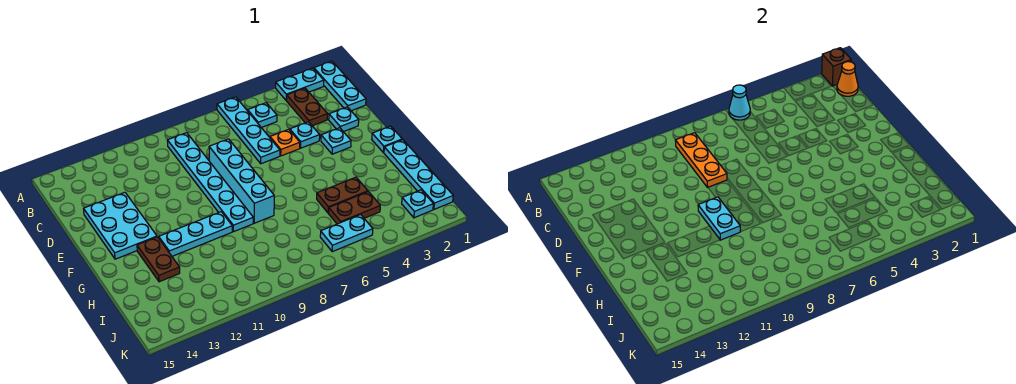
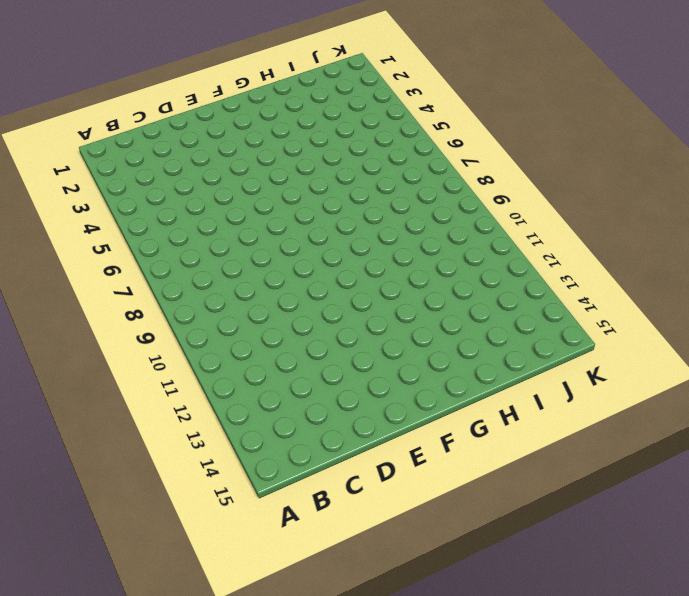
none -> cyan 1x3 plate [314,61,366,111]
none -> cyan 1x2 plate [276,68,324,101]
none -> cyan 1x4 plate [217,97,280,164]

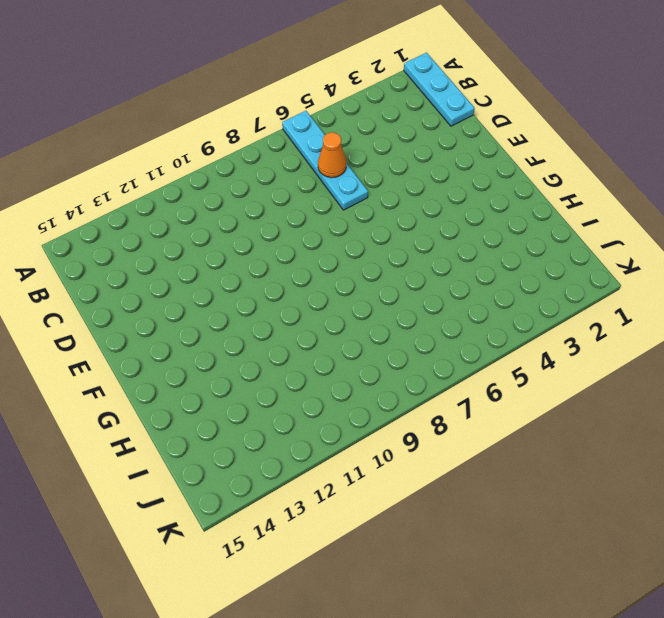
orange 1x1 cone [318,132,346,178] -> orange 1x1 cone moved to [837,62,858,96]
none -> cyan 1x2 plate [276,68,324,101]
none -> brown 1x2 plate [287,88,328,126]
none -> cyan 1x1 plate [248,103,277,128]

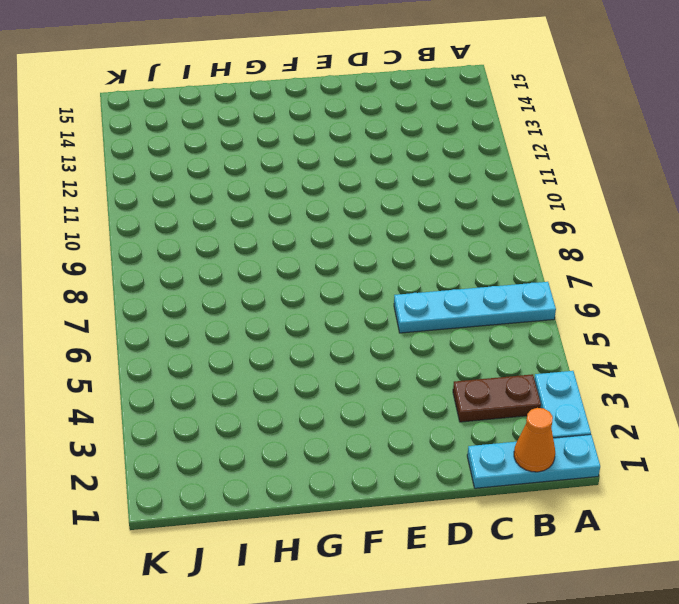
none -> cyan 1x1 plate [248,103,277,128]
none -> cyan 1x6 plate [167,133,253,232]
none -> cyan 1x1 plate [329,107,359,132]

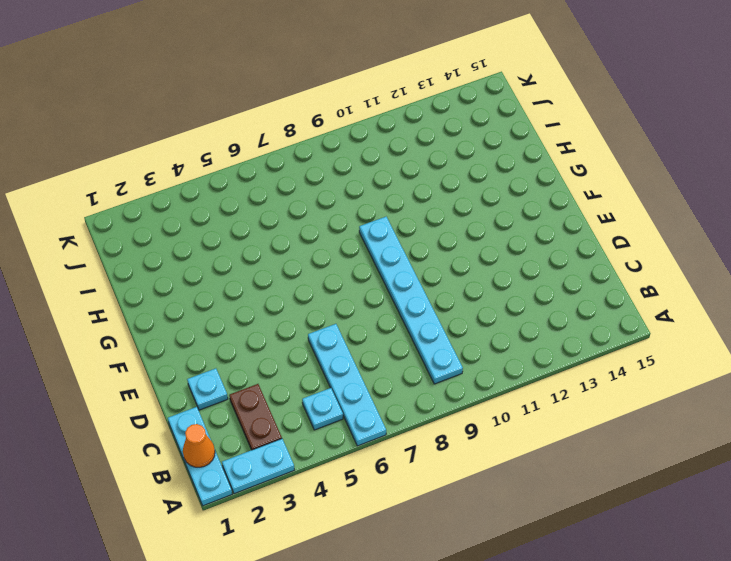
none -> cyan 1x1 plate [290,122,320,148]
none -> orange 1x1 plate [270,129,300,156]
none -> cyan 1x4 brick [209,139,274,223]

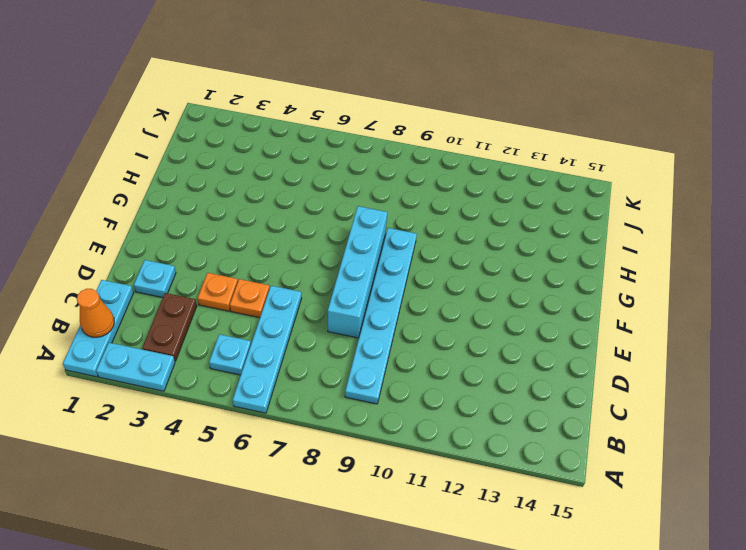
orange 1x1 plate [198,273,238,311] -> cyan 1x1 plate [290,122,320,148]
none -> cyan 2x3 plate [84,192,157,259]
none -> cyan 1x1 plate [321,128,351,154]
none -> cyan 1x1 plate [372,126,402,153]

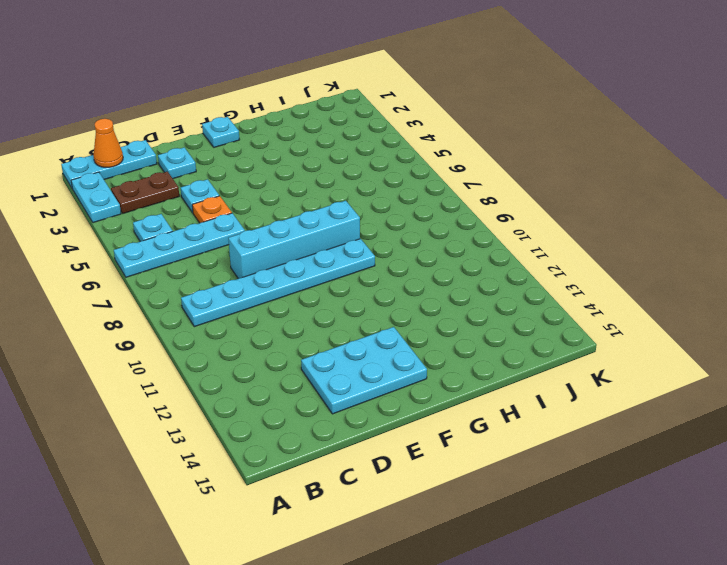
none -> cyan 1x1 plate [321,128,351,154]
none -> cyan 1x4 plate [384,140,453,209]
none -> cyan 1x3 plate [159,212,232,256]

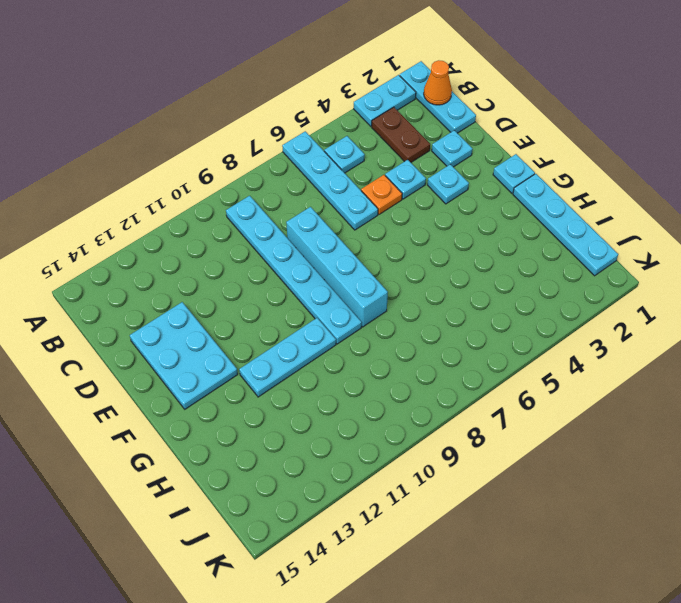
none -> brown 1x2 plate [137,237,180,282]
none -> brown 1x2 plate [317,177,368,213]
none -> brown 1x2 plate [329,192,380,224]

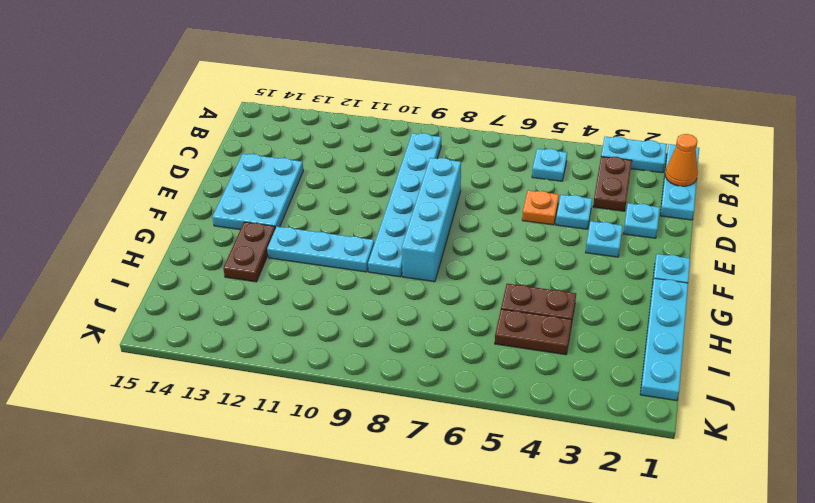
none -> cyan 1x4 plate [217,97,280,164]
none -> cyan 1x1 plate [402,190,433,218]
none -> cyan 1x2 plate [320,215,373,252]

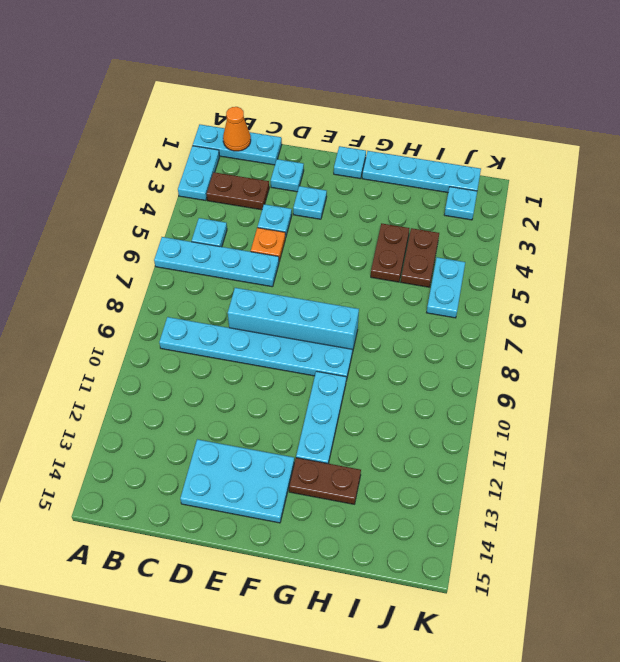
none -> brown 1x1 brick [822,48,851,86]
none -> cyan 1x1 cone [729,85,750,120]
none -> orange 1x3 plate [675,133,727,187]

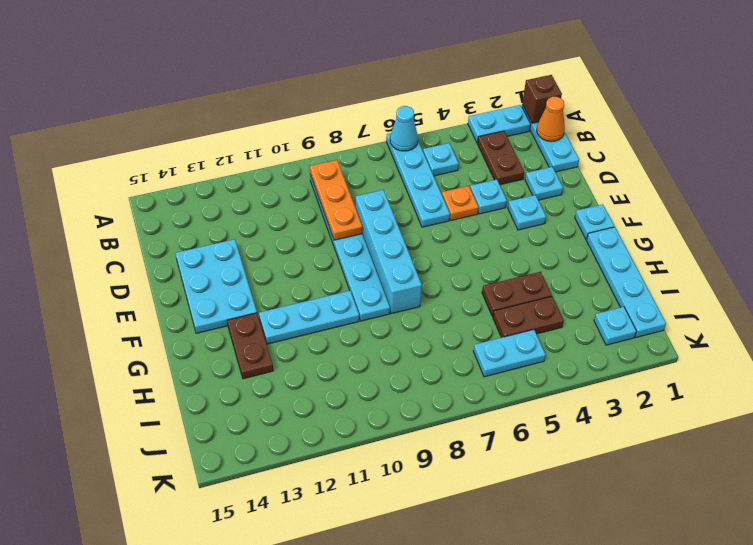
none -> cyan 1x2 plate [698,197,740,240]

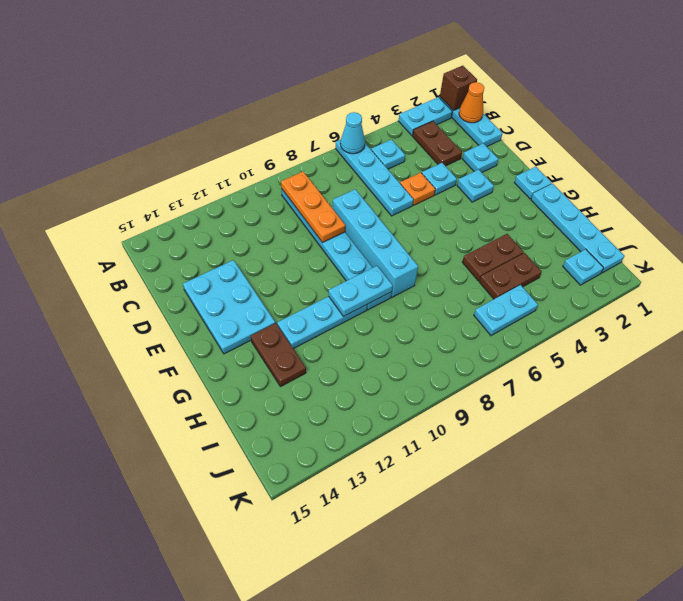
cyan 1x2 plate [329,266,393,317] -> cyan 1x2 plate turned to [698,197,740,240]

